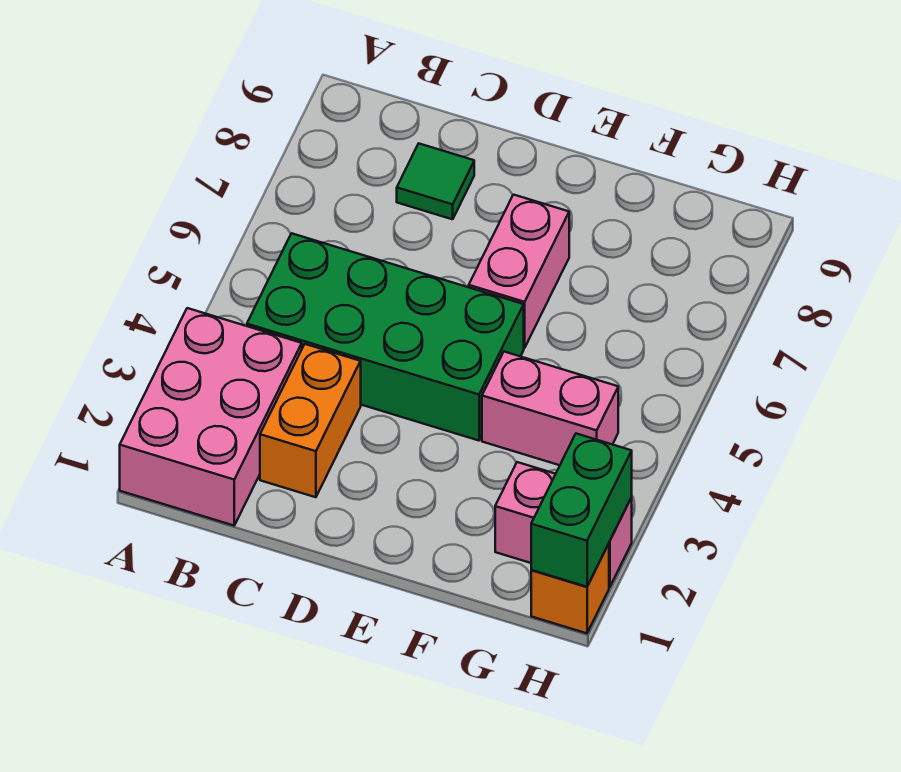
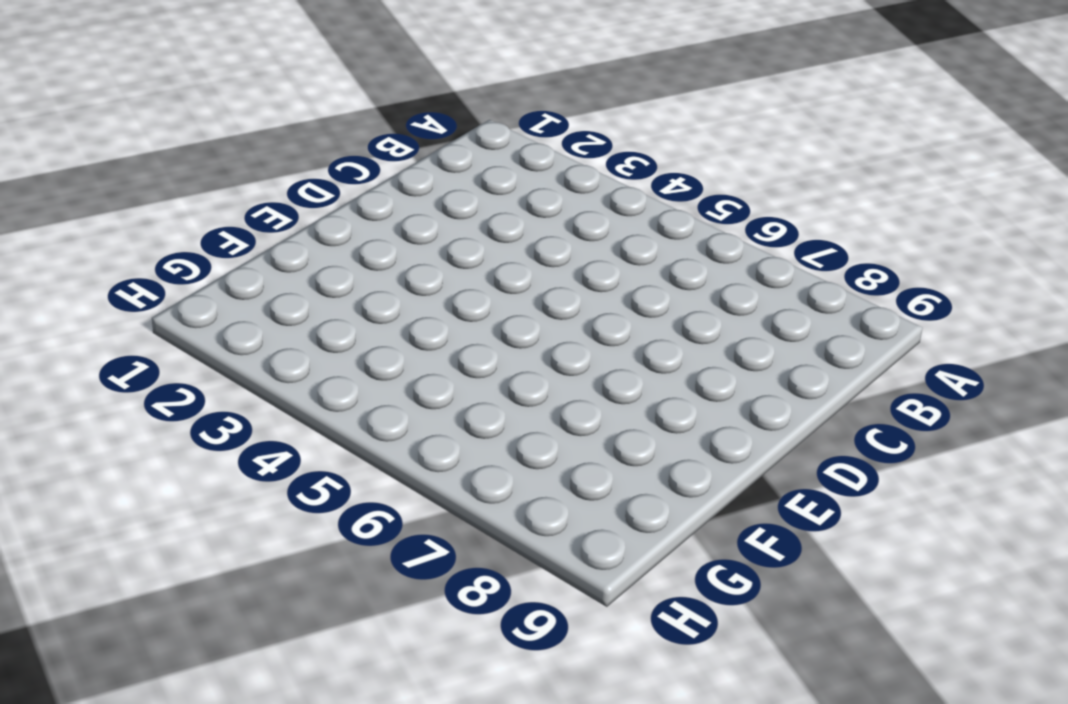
none -> pink 2x3 brick [120,308,302,526]
none -> green 2x4 brick [247,233,524,441]

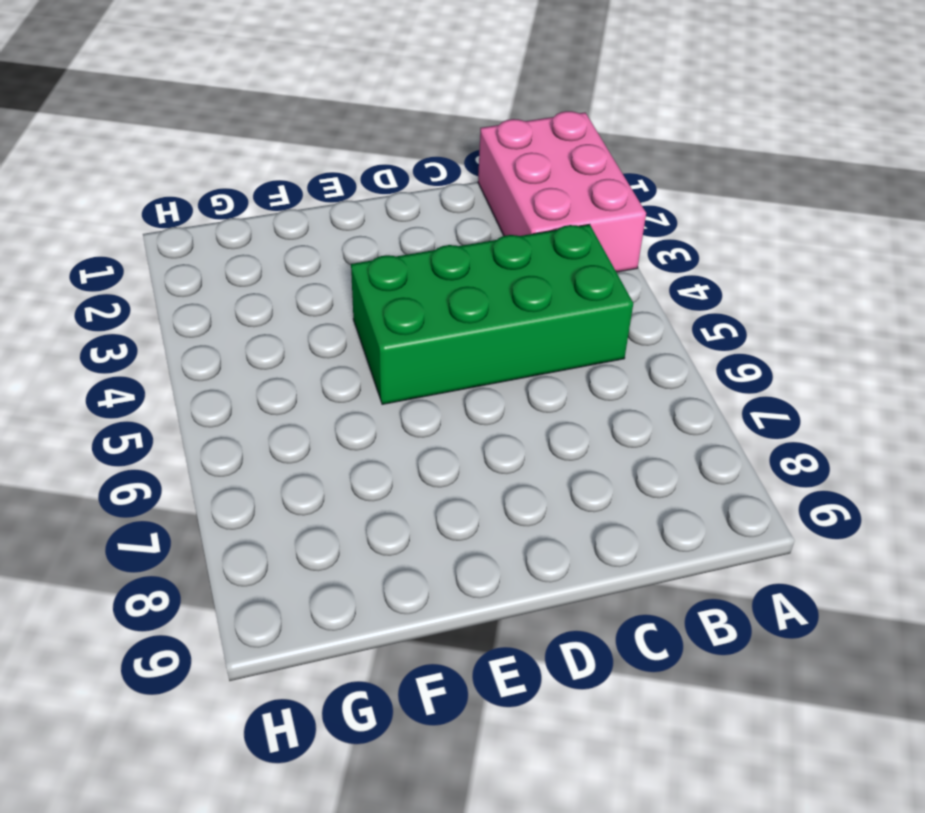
none -> orange 1x2 brick [260,344,361,497]
none -> green 1x1 tile [397,144,474,219]

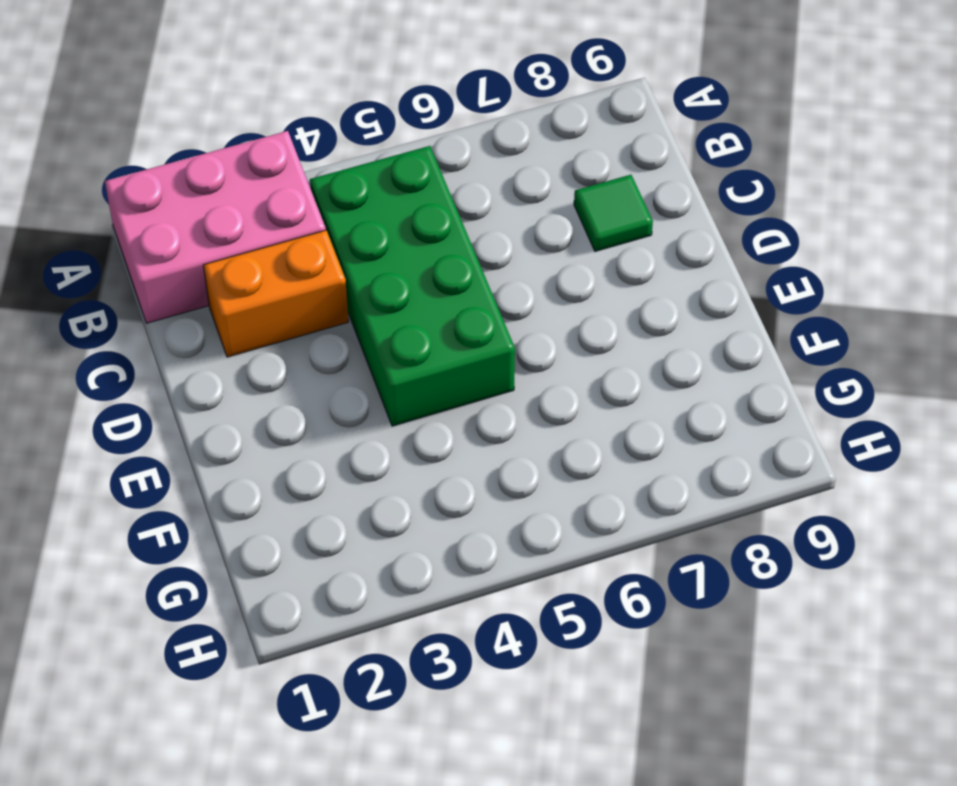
none -> pink 1x2 brick [469,195,569,348]
none -> pink 1x2 brick [482,352,618,465]

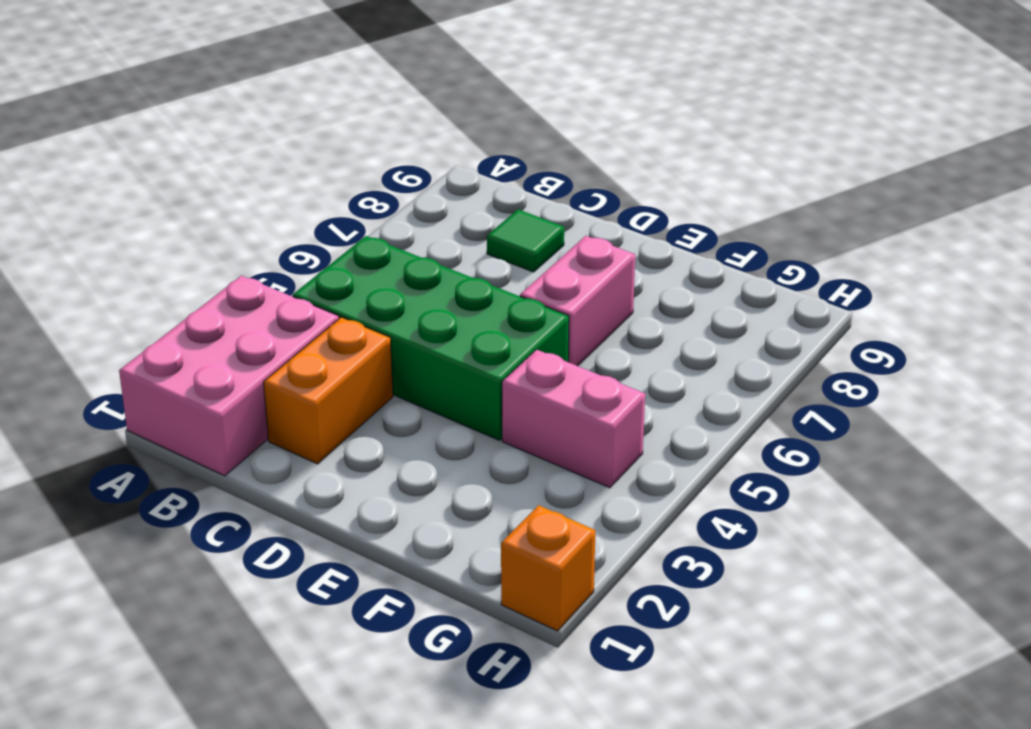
none -> pink 1x2 brick [495,462,632,587]
none -> green 1x2 brick [531,434,632,587]

